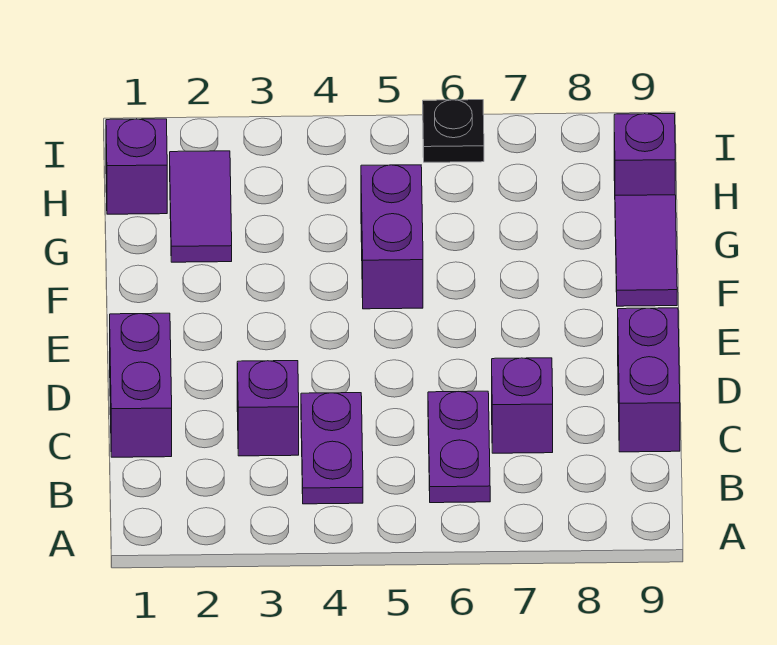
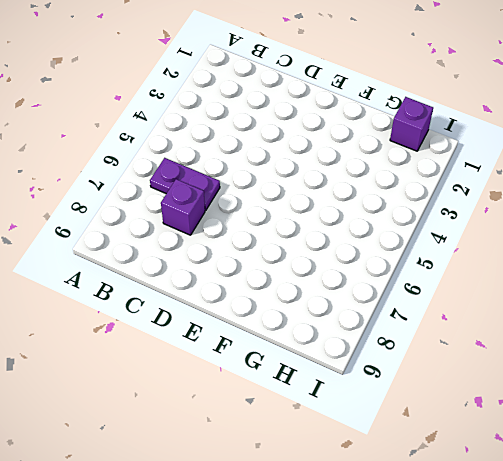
none -> purple 1x2 plate [301,393,363,504]
none -> purple 1x2 brick [110,313,172,457]
none -> purple 1x1 brick [237,361,299,456]

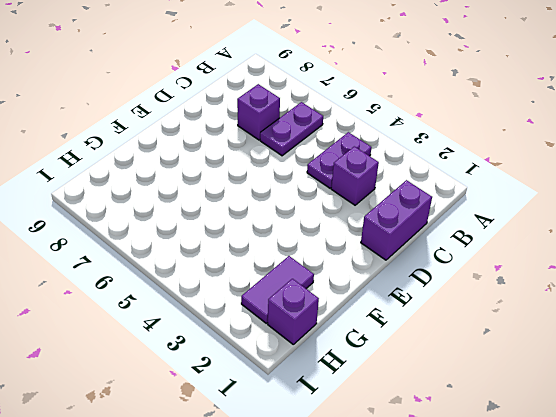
none -> purple 1x2 brick [618,308,680,452]
none -> purple 1x2 brick [361,165,423,309]
none -> purple 1x2 tile [615,195,677,306]

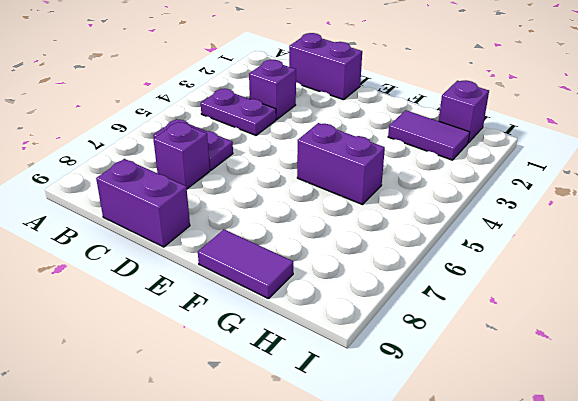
none -> purple 1x1 brick [614,114,675,195]
none -> black 1x1 plate [423,100,484,162]

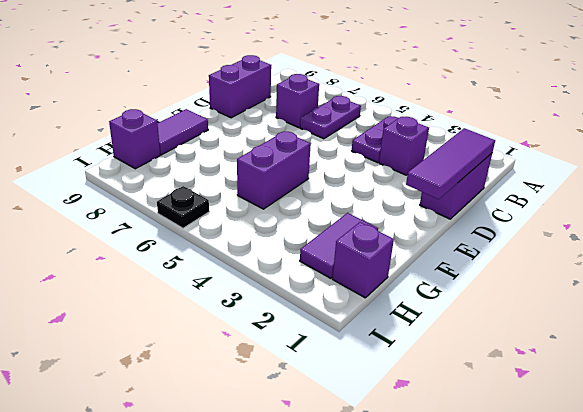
purple 1x3 tile [406,128,495,199] -> none

